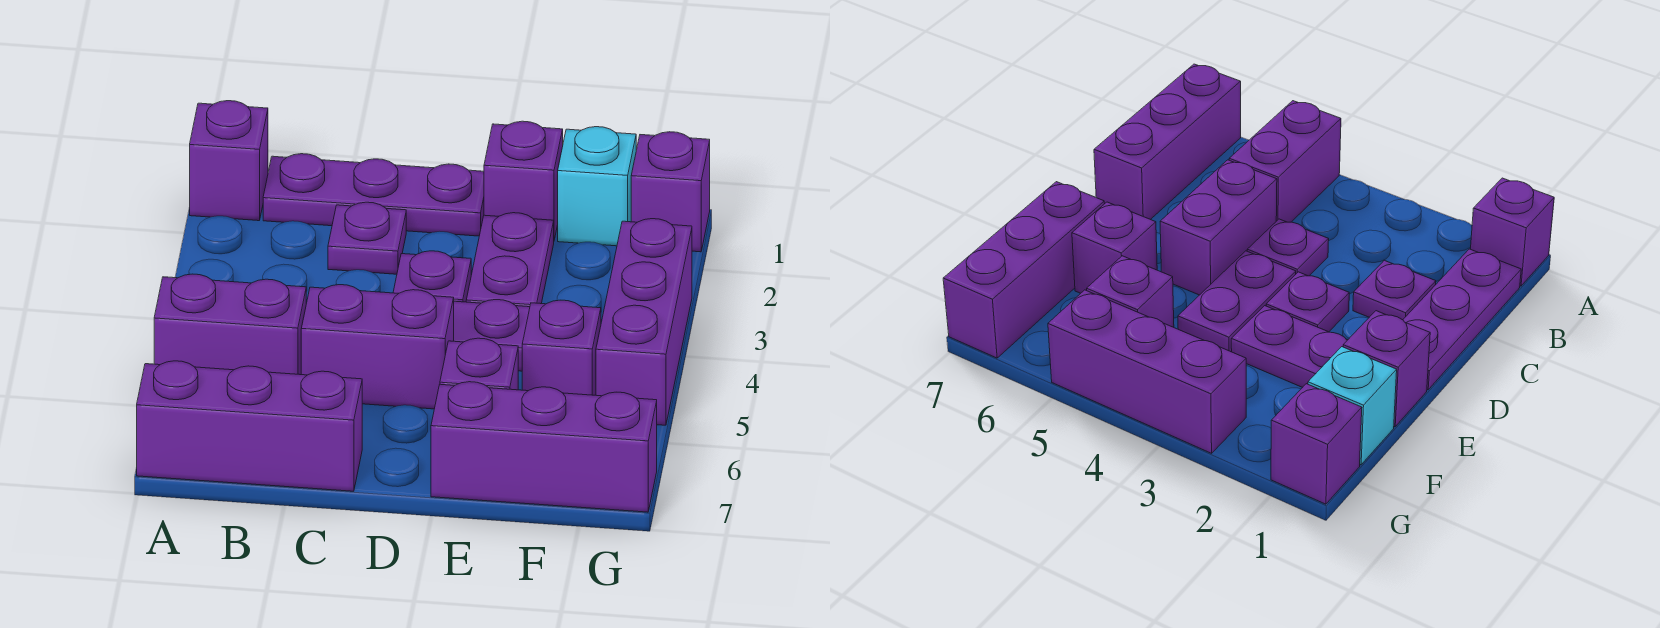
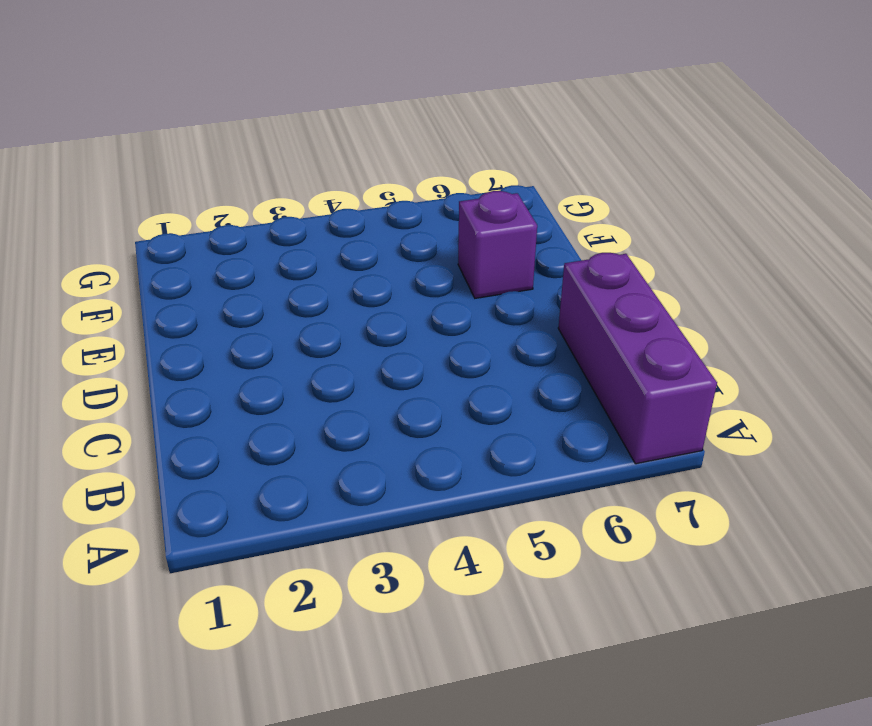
none -> purple 1x1 brick [190,101,268,221]
none -> purple 1x2 brick [154,274,306,375]
none -> purple 1x3 plate [263,154,484,236]

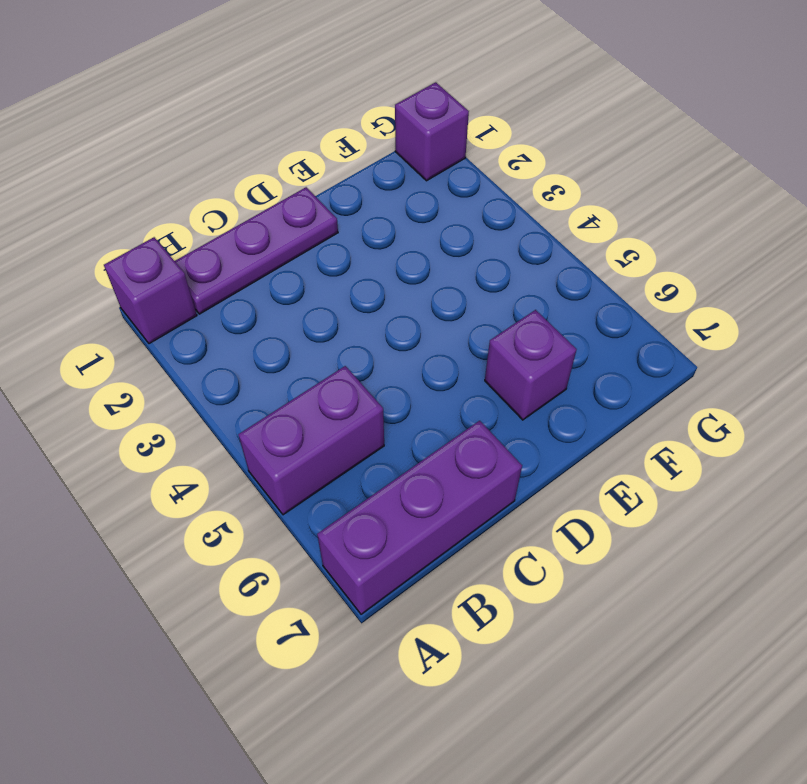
none -> purple 1x1 plate [328,202,406,274]
none -> purple 1x1 plate [1247,219,1329,276]
none -> purple 1x2 brick [301,285,454,409]

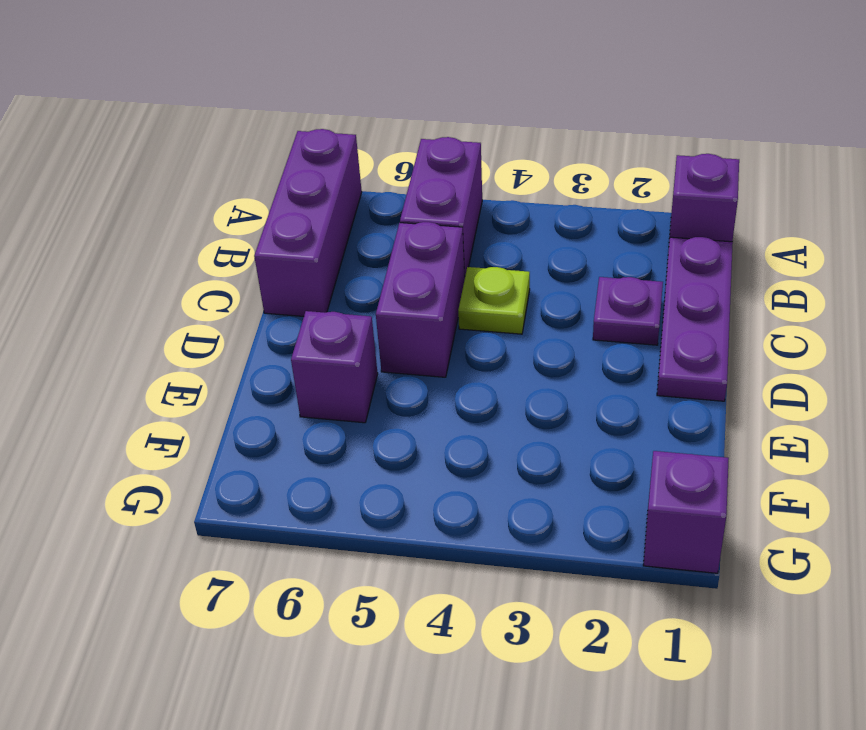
lime 1x1 plate [458,267,530,334] -> purple 1x1 plate [1247,219,1329,276]
none -> purple 1x1 plate [393,251,471,302]
none -> purple 1x2 plate [454,300,530,371]
none -> purple 1x1 brick [484,121,563,240]

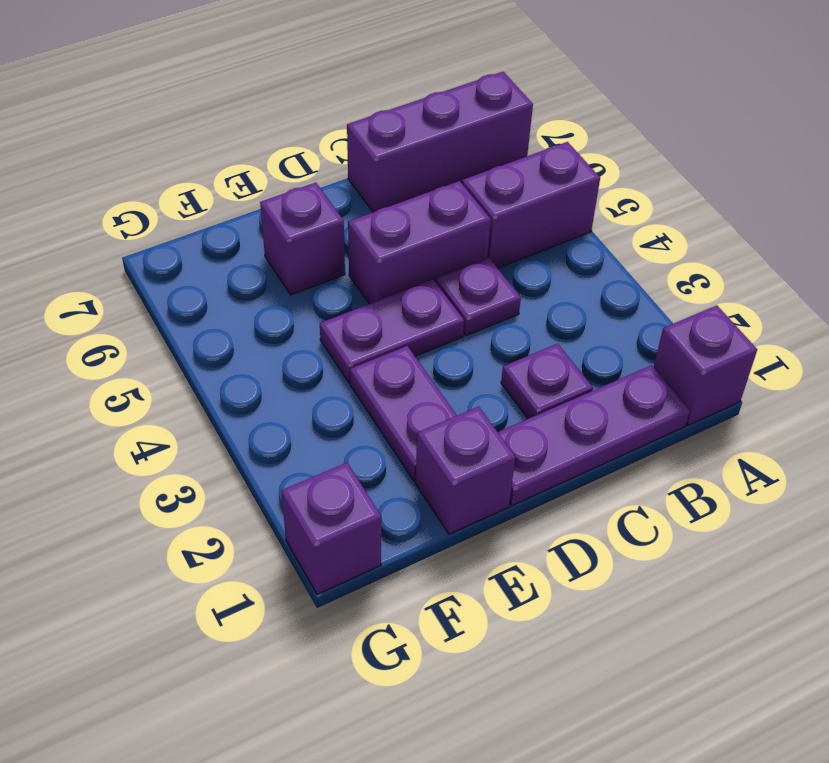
none -> purple 1x1 plate [393,251,471,302]
none -> purple 1x3 brick [431,382,657,512]
none -> cyan 1x1 brick [558,127,636,246]

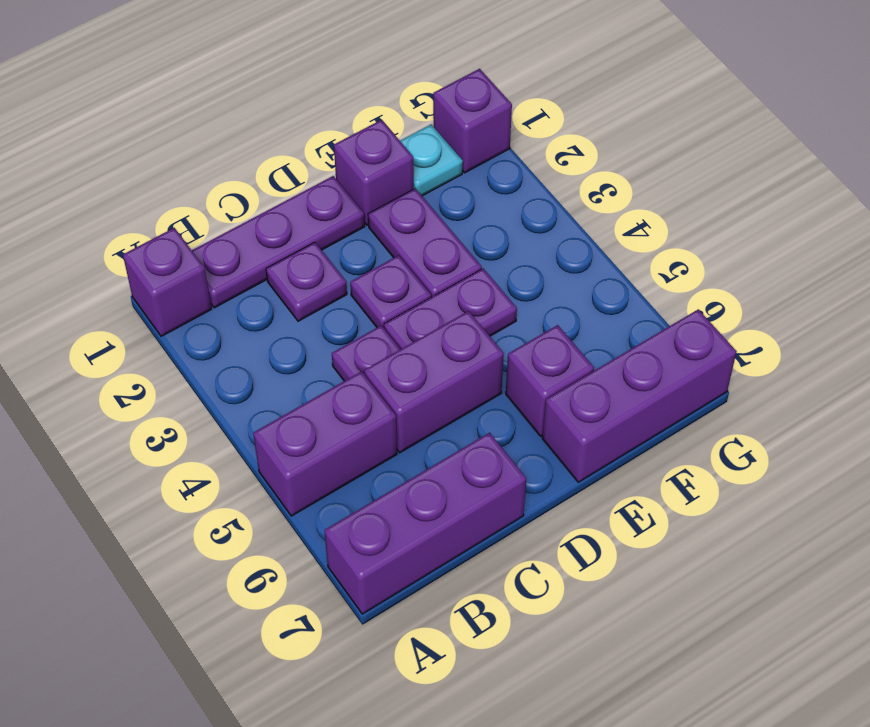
cyan 1x1 plate [400,125,463,196] -> cyan 1x1 brick [558,127,636,246]
none -> purple 1x1 brick [522,300,601,395]
none -> purple 1x3 brick [596,219,692,425]

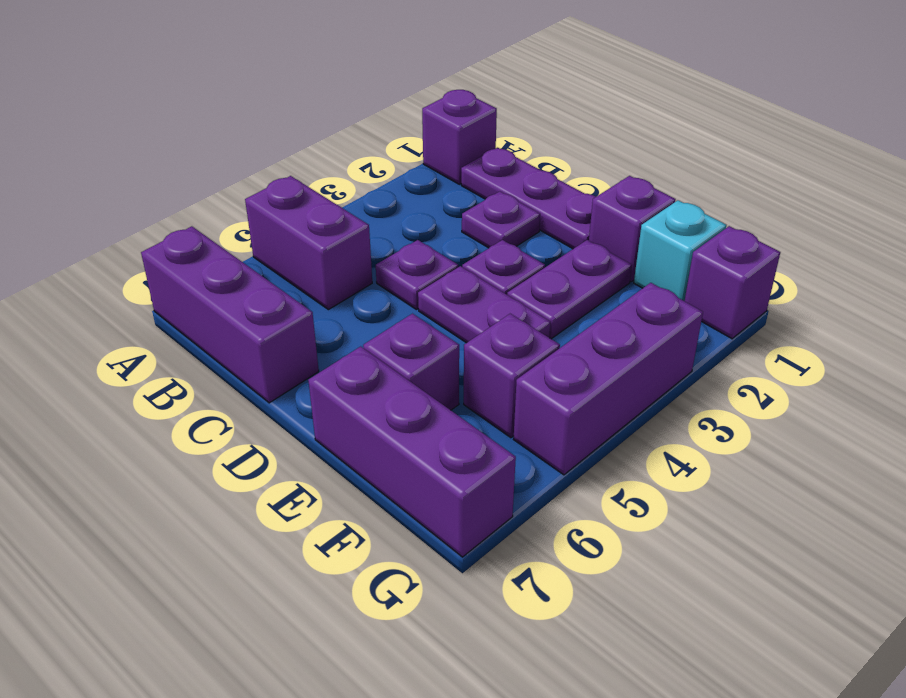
none -> purple 1x2 brick [301,285,454,409]

